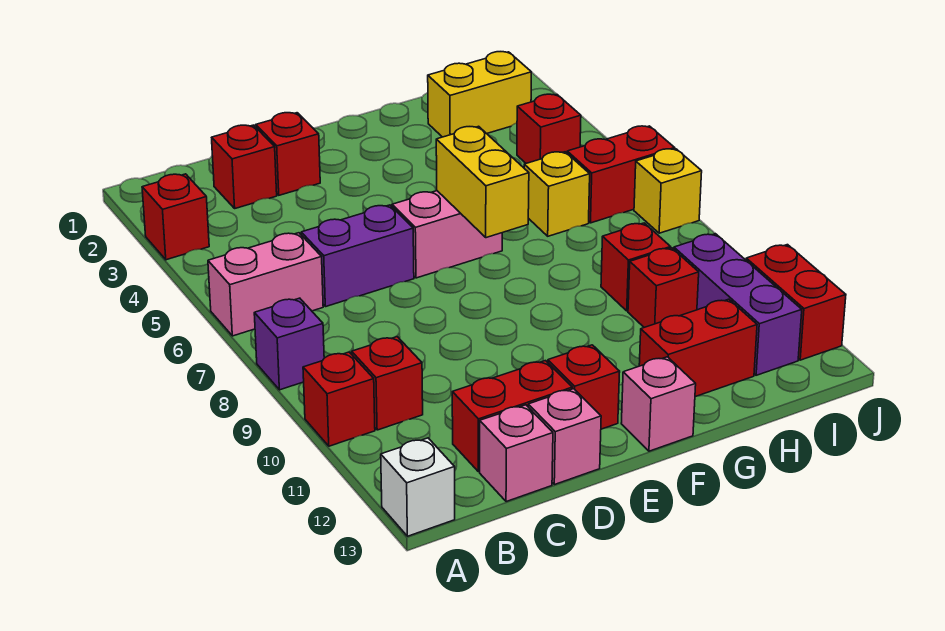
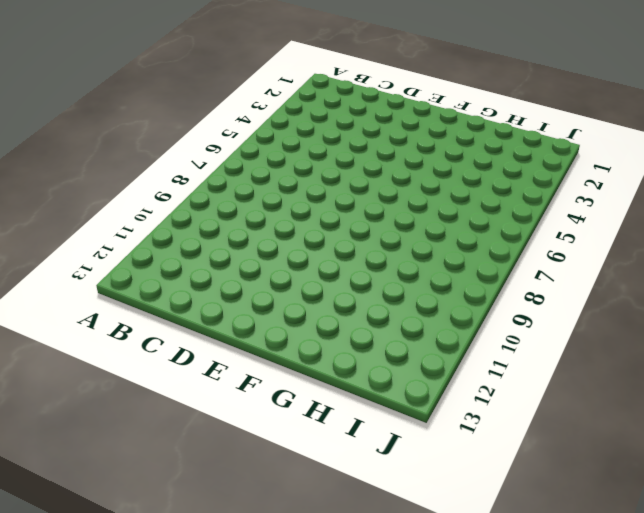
none -> red 1x1 brick [142,174,209,260]
none -> pink 1x2 brick [208,233,323,336]
none -> purple 1x1 brick [254,298,324,390]

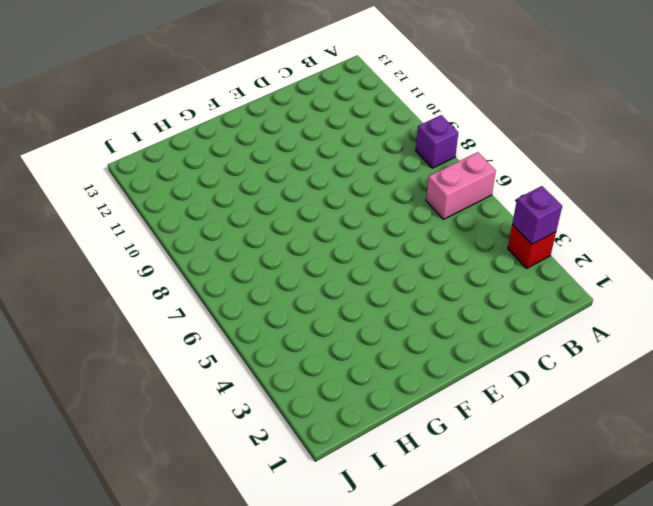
purple 1x1 brick [512,186,562,244] -> none
none -> red 1x1 brick [303,352,375,446]
none -> white 1x1 brick [381,438,455,536]
none -> red 1x1 brick [352,337,423,430]

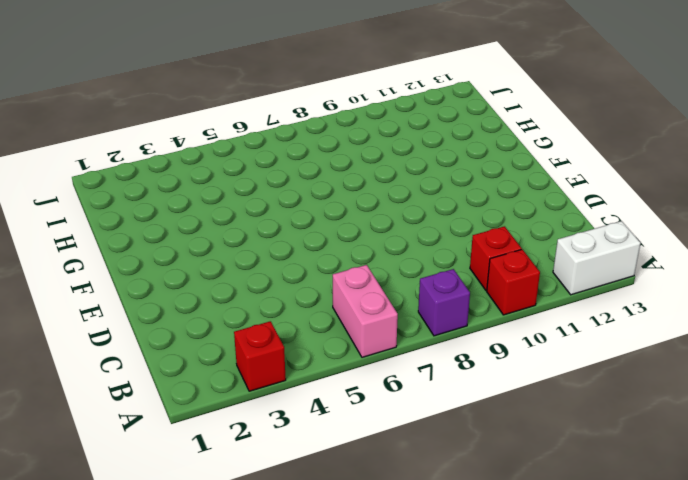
white 1x2 brick [553,221,641,295] -> white 1x1 brick [381,438,455,536]
none -> red 1x1 brick [212,125,277,208]
none -> purple 1x2 brick [301,205,414,307]
none -> red 1x2 brick [452,361,572,472]

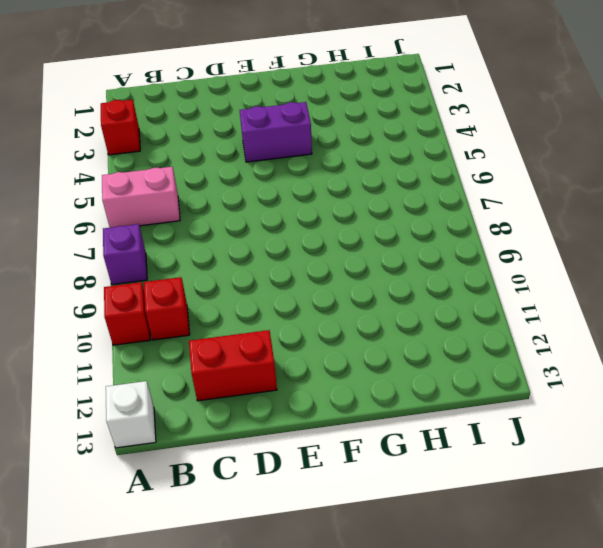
purple 1x2 brick [239,102,312,162] -> purple 1x2 brick moved to [301,205,414,307]
none -> red 1x1 brick [212,125,277,208]
none -> pink 1x1 brick [480,405,553,502]
none -> red 1x1 brick [256,113,320,195]

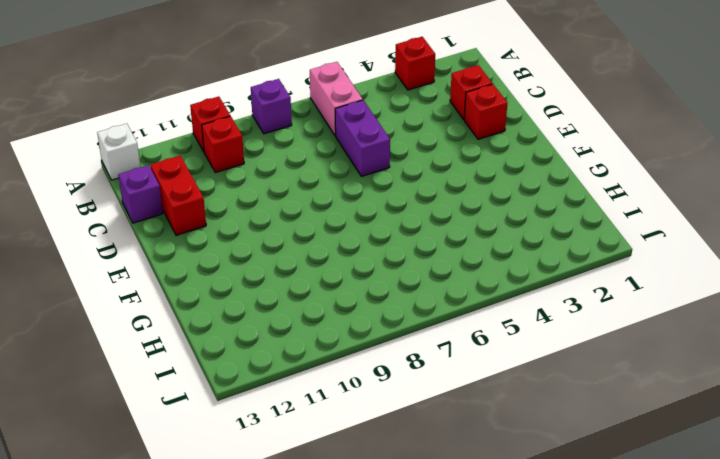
purple 1x1 brick [118,165,163,223] -> pink 1x1 brick [480,405,553,502]
none -> pink 1x1 brick [528,389,601,485]
none -> pink 1x2 brick [392,191,502,278]
none -> red 1x1 brick [548,345,620,429]

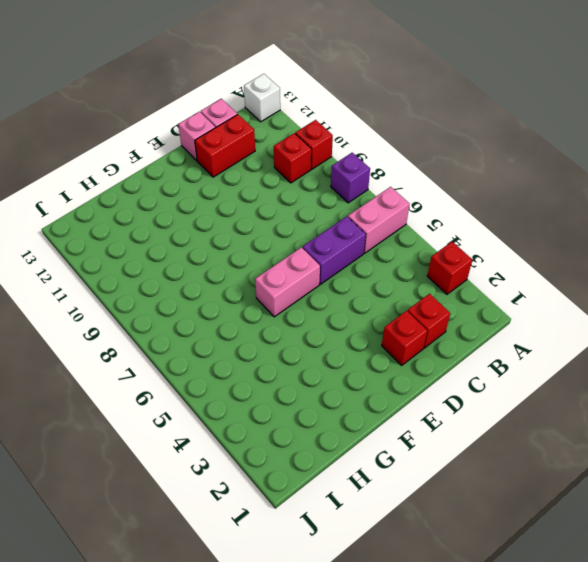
none -> red 1x1 brick [548,345,620,429]
none -> pink 1x1 brick [621,357,696,451]
none -> red 1x2 brick [639,299,757,397]

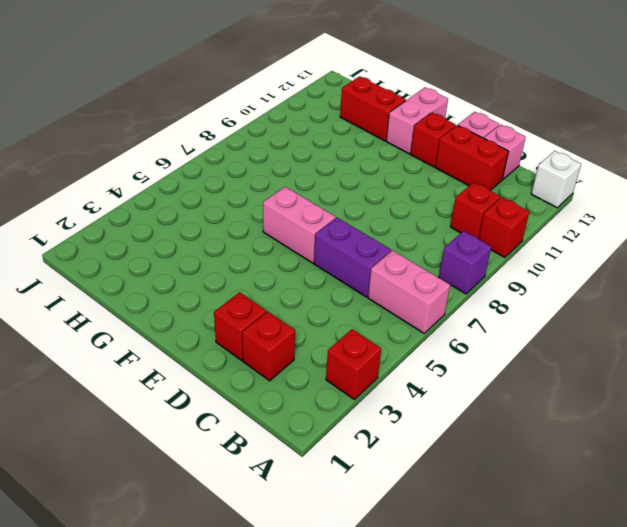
pink 1x2 brick [386,87,448,154] -> pink 1x1 brick [621,357,696,451]
none -> yellow 1x2 brick [428,52,531,137]
none -> yellow 1x1 brick [524,152,590,236]
none -> red 1x1 brick [601,223,671,311]

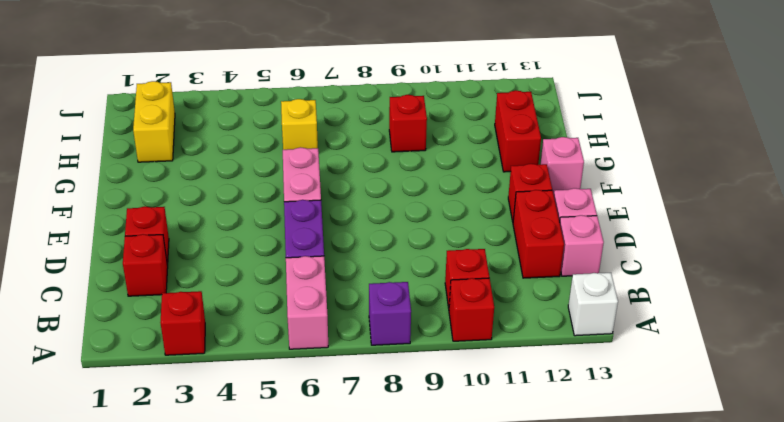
none -> red 1x1 brick [628,248,699,327]
none -> red 1x1 brick [517,94,581,163]
none -> red 1x2 brick [567,126,675,223]

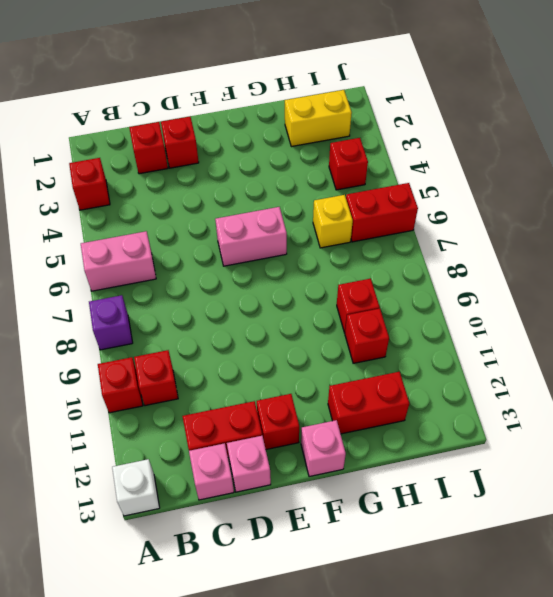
none -> purple 1x2 brick [301,205,414,307]
none -> purple 1x3 brick [674,234,802,375]
none -> yellow 1x1 brick [634,149,702,233]

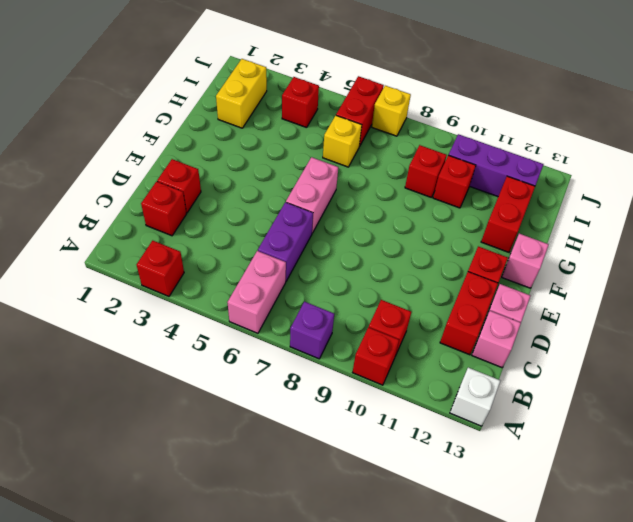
none -> red 1x2 brick [746,245,846,360]
none -> yellow 1x2 brick [436,126,529,238]

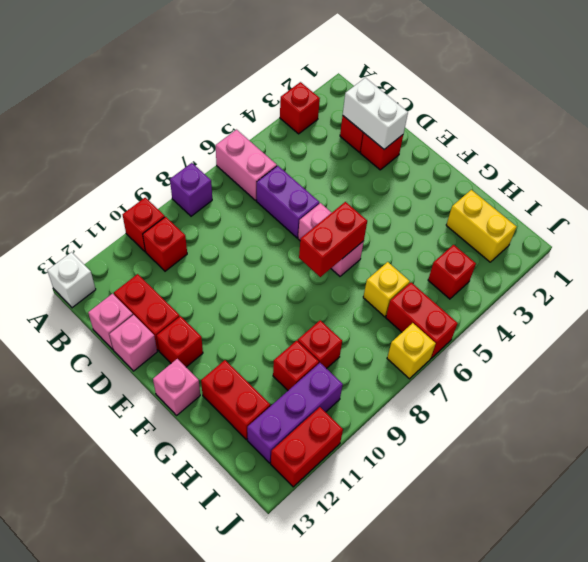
white 1x2 brick [343,78,408,149] -> none
red 1x2 brick [299,202,367,277] -> yellow 1x2 brick [436,126,529,238]

